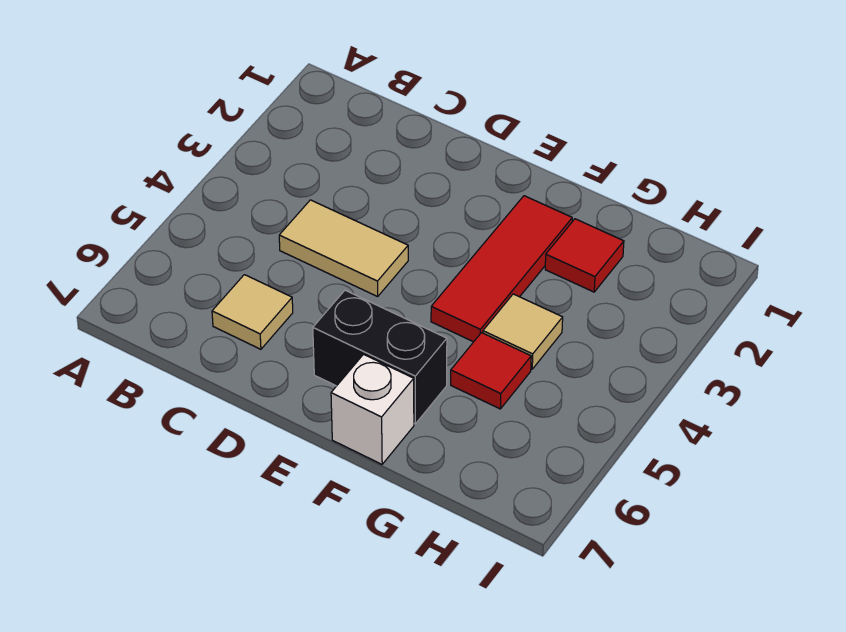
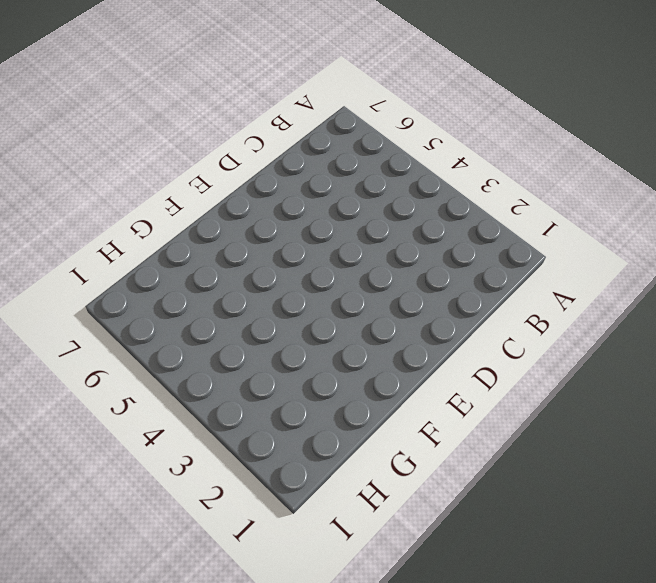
none -> tan 1x2 tile [279,200,408,297]
none -> tan 1x1 tile [212,275,293,349]

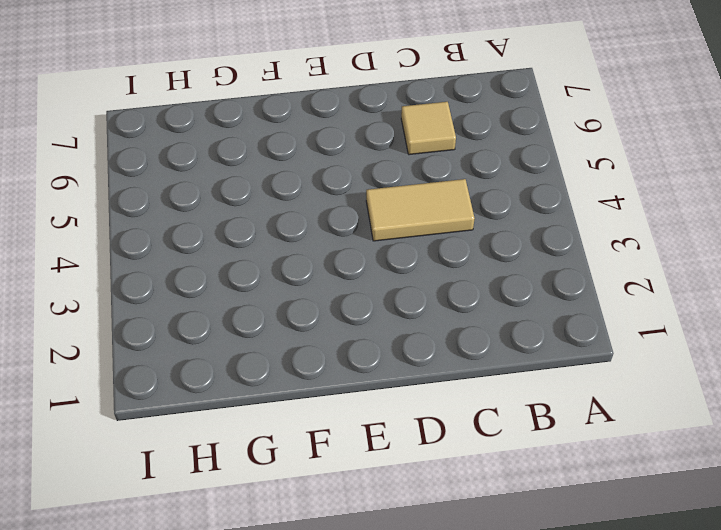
none -> black 1x2 brick [313,290,447,424]
none -> red 1x3 tile [431,196,572,342]

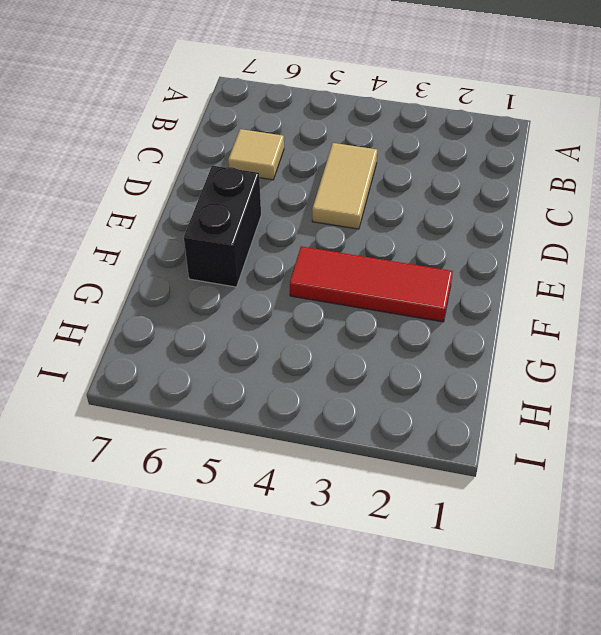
none -> white 1x1 brick [331,354,414,464]
none -> red 1x1 tile [545,219,624,292]

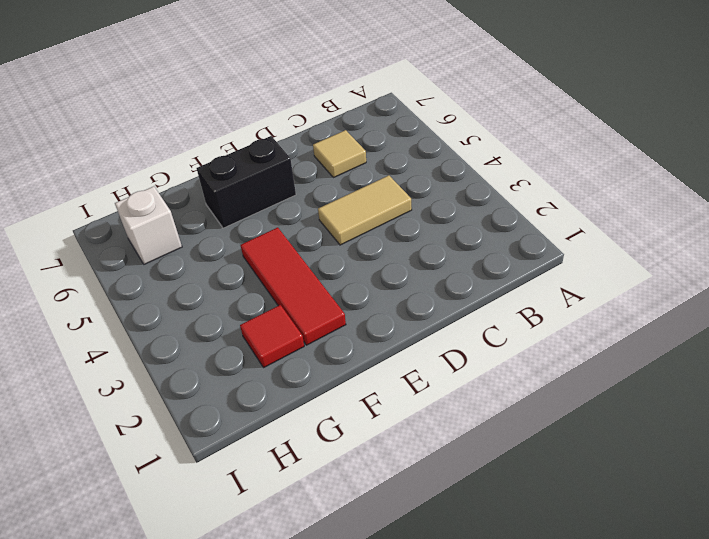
white 1x1 brick [115,186,182,264] -> white 1x1 brick moved to [331,354,414,464]
none -> tan 1x1 tile [483,294,563,369]
none -> red 1x1 tile [451,333,531,409]

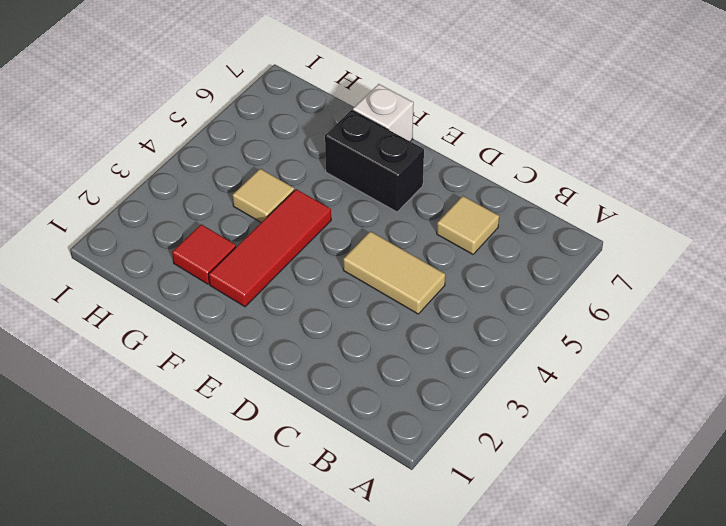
none -> red 1x1 tile [451,333,531,409]

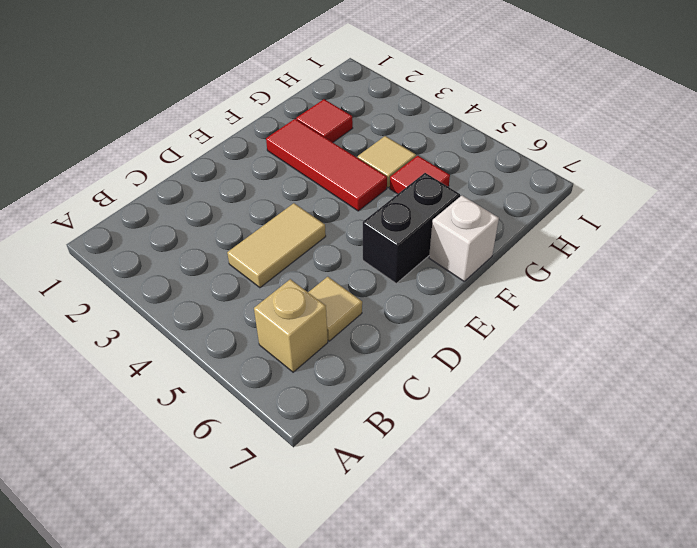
tan 1x1 brick [254,279,328,372] -> none

